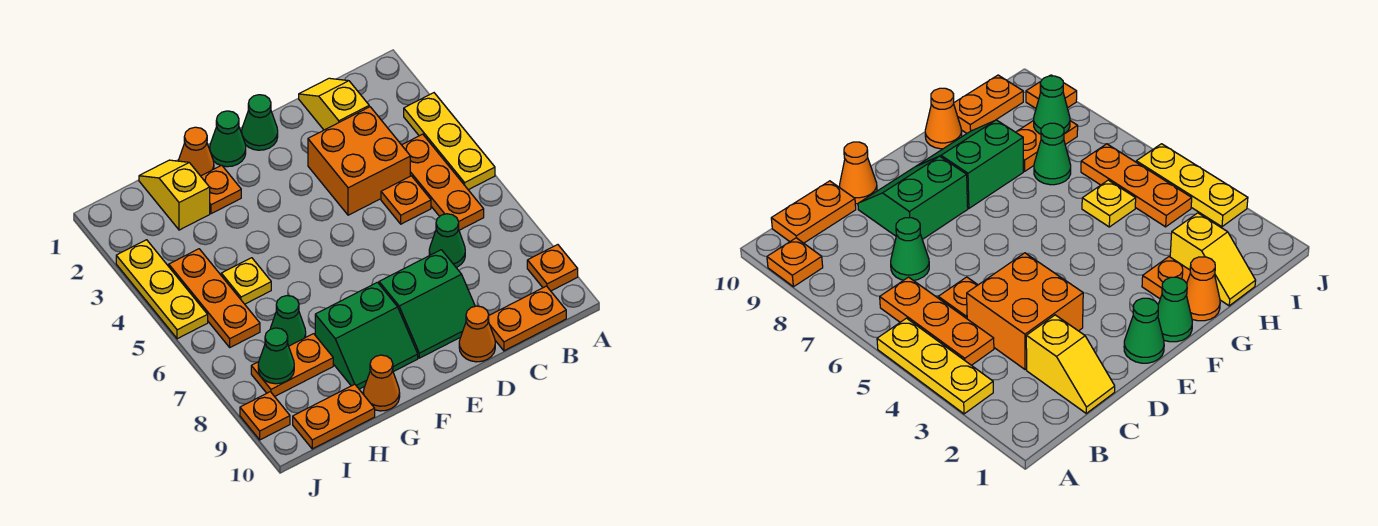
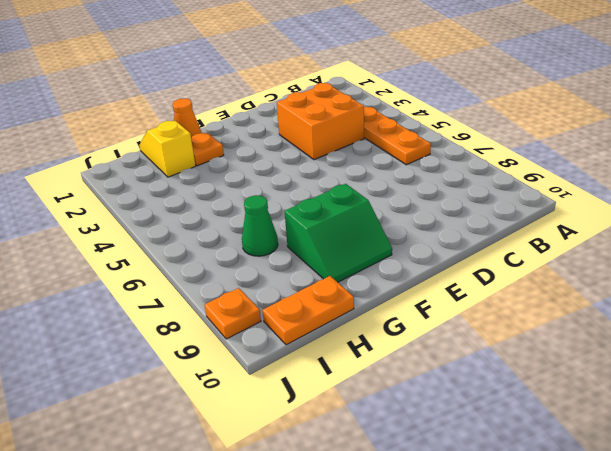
none -> yellow 1x3 plate [404,93,495,190]
none -> orange 1x1 plate [527,245,578,291]
none -> orange 1x2 plate [488,286,566,351]

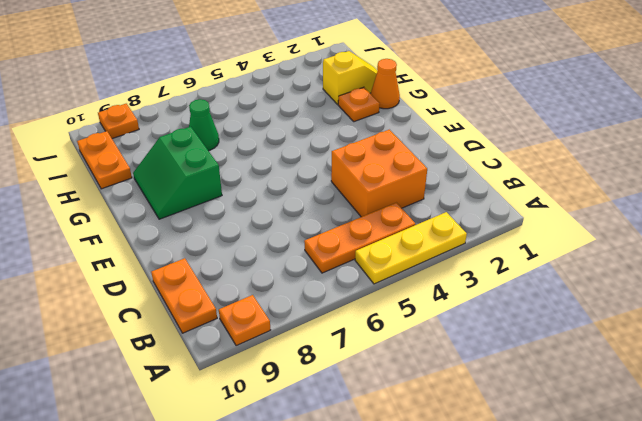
none -> yellow 1x2 slope [299,78,369,130]
none -> orange 1x1 plate [381,176,431,224]
none -> green 1x1 cone [429,214,465,268]

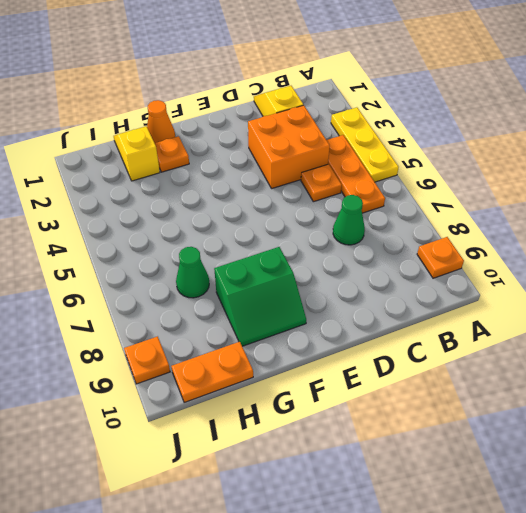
none -> orange 1x2 plate [488,286,566,351]
none -> green 2x2 slope [379,250,475,358]
none -> orange 1x1 cone [459,306,495,362]

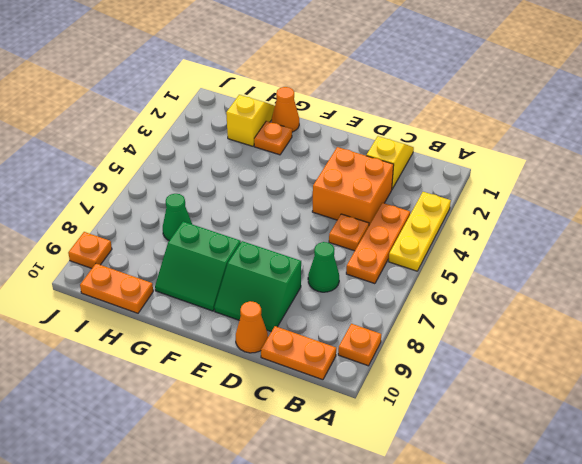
none -> green 1x1 cone [242,95,278,150]
none -> green 1x1 cone [210,111,246,167]
none -> orange 1x1 cone [363,355,400,411]

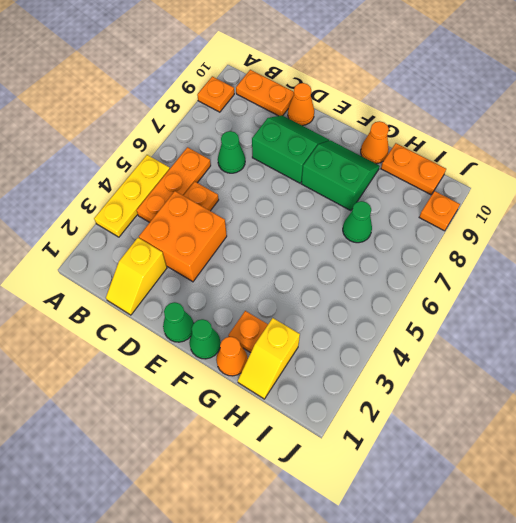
none -> yellow 1x1 plate [221,258,271,304]
none -> orange 1x2 plate [251,334,333,397]
none -> orange 1x3 plate [169,249,260,347]

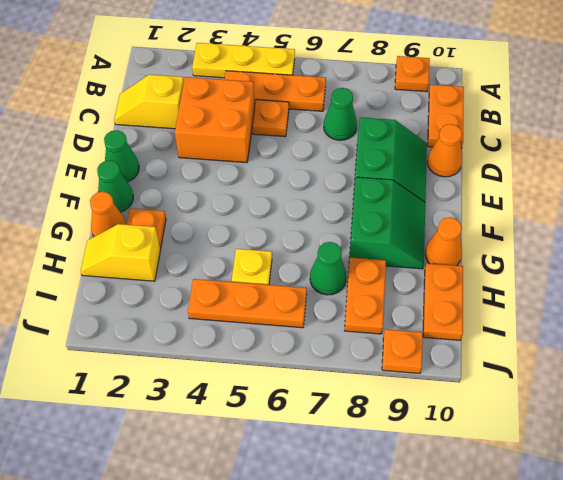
none -> yellow 1x3 plate [116,240,208,339]
none -> green 1x1 cone [258,328,294,384]

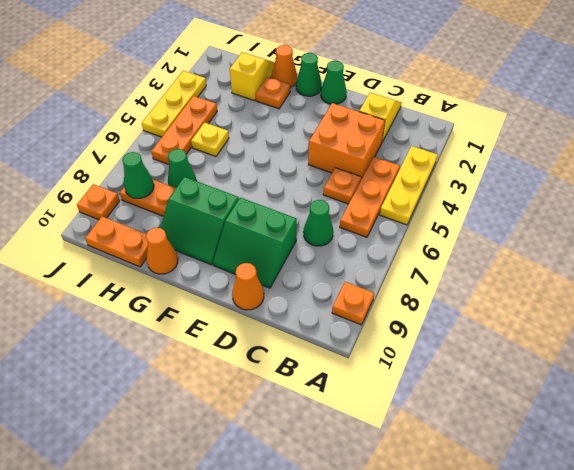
none -> orange 1x2 plate [488,286,566,351]

